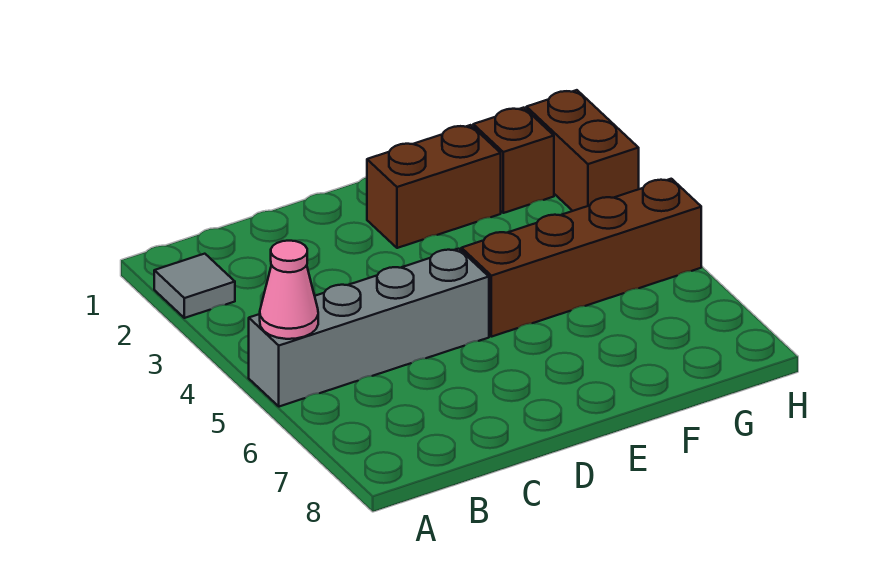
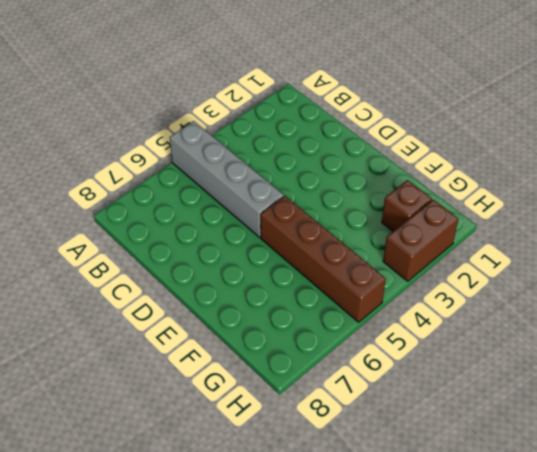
none -> grey 1x1 tile [154,254,235,318]
none -> brown 1x2 brick [367,125,501,248]

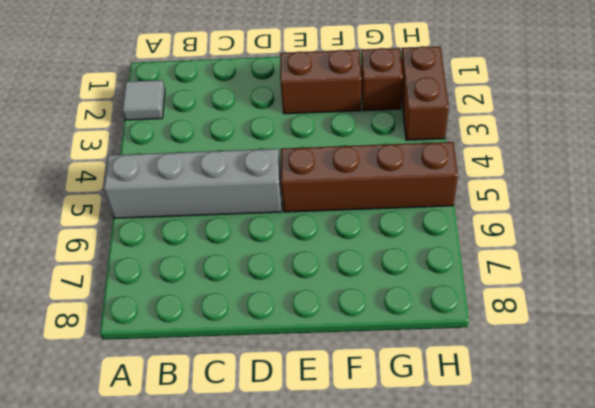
none -> pink 1x1 cone [260,241,318,339]

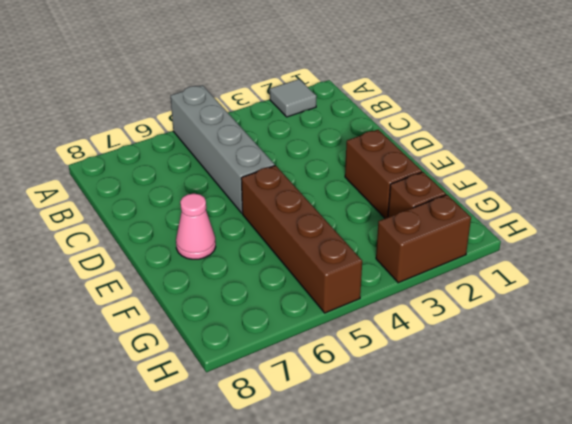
pink 1x1 cone [176,194,216,259] -> pink 1x1 cone moved to [260,241,318,339]

